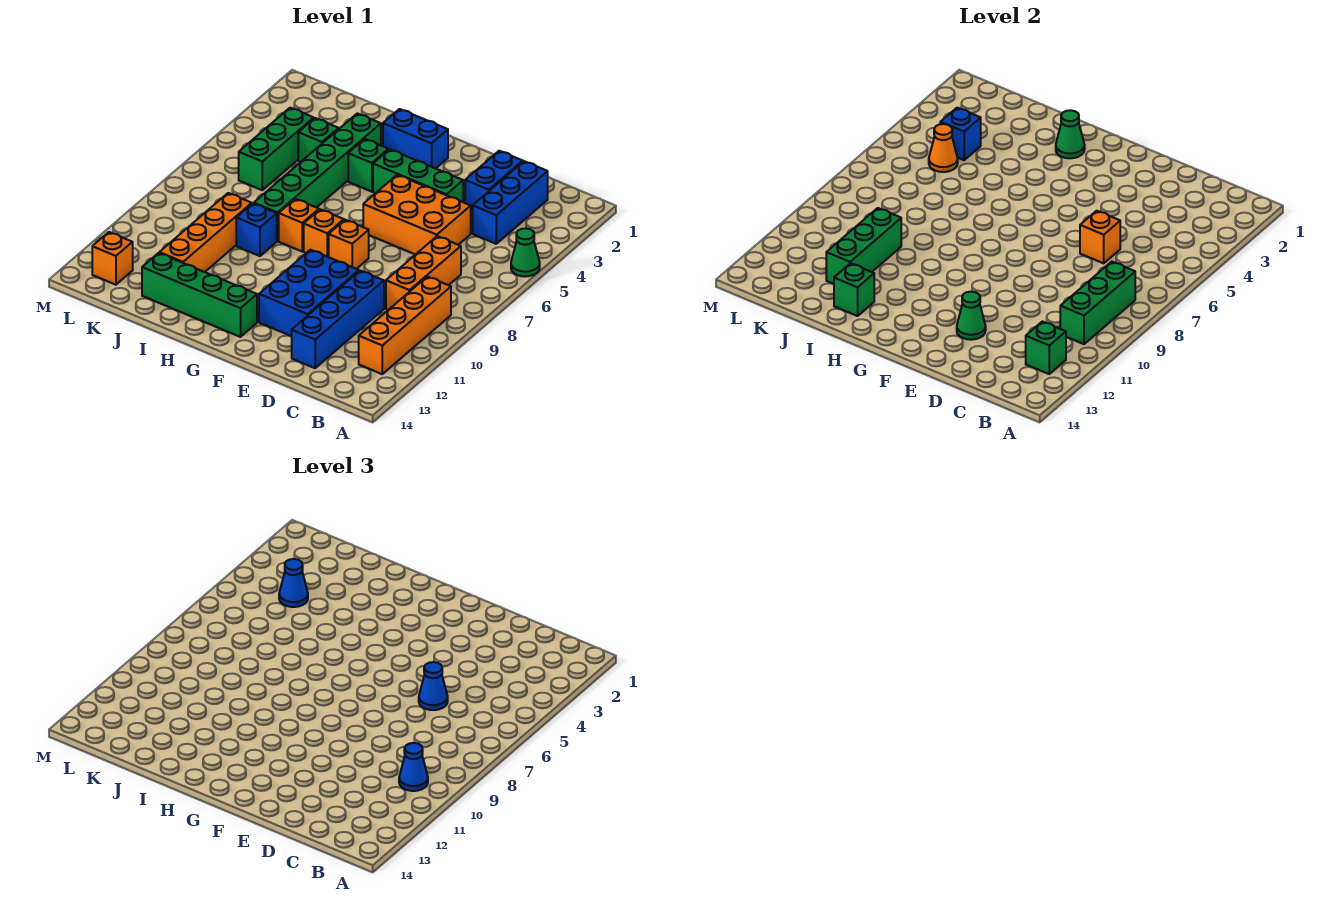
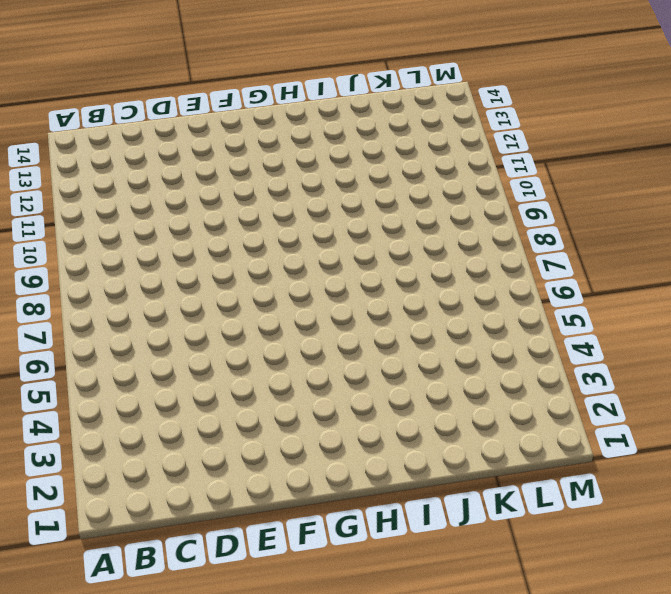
none -> green 1x1 cone [511,228,540,277]
none -> orange 1x4 brick [359,277,451,374]
none -> blue 1x3 brick [473,161,548,244]
none -> orange 1x3 brick [386,236,461,310]

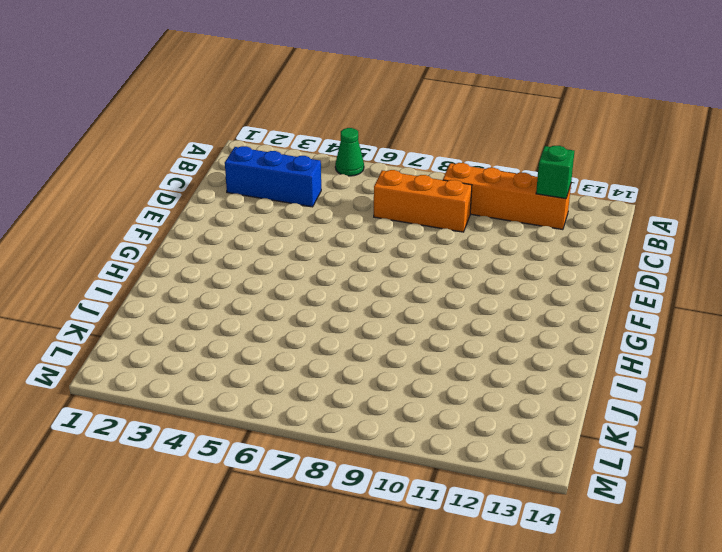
none -> blue 1x2 brick [465,151,523,212]
none -> orange 2x3 brick [363,175,471,255]
none -> blue 1x4 brick [292,271,384,368]
none -> green 1x3 brick [373,149,463,202]

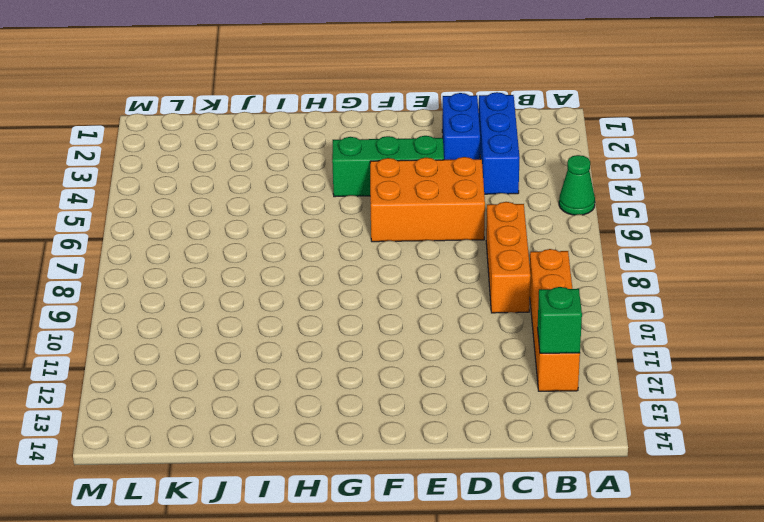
none -> blue 1x4 brick [292,271,384,368]
none -> blue 2x3 brick [259,250,359,336]
none -> orange 1x1 brick [329,220,369,269]
none -> blue 1x2 brick [383,109,448,168]

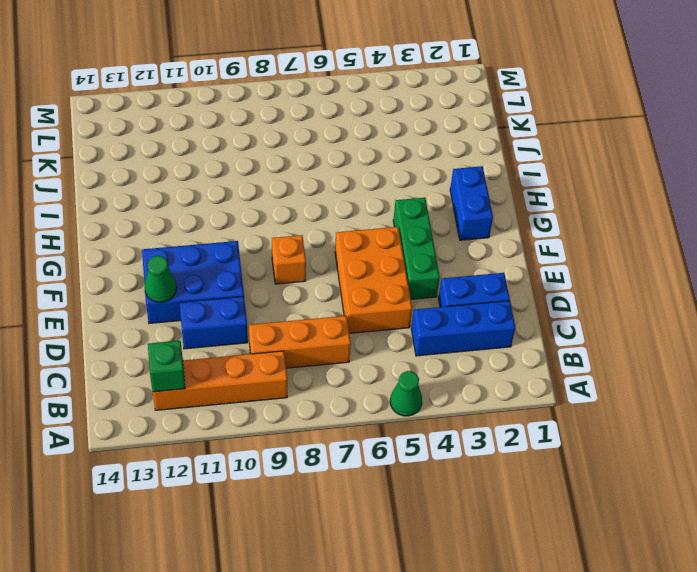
blue 1x2 brick [180,296,248,349] -> blue 1x4 brick [292,271,384,368]
none -> orange 1x1 brick [304,209,344,257]
none -> green 1x4 brick [142,253,257,337]
none -> green 1x1 brick [348,139,388,192]
none -> orange 1x1 brick [279,199,319,251]

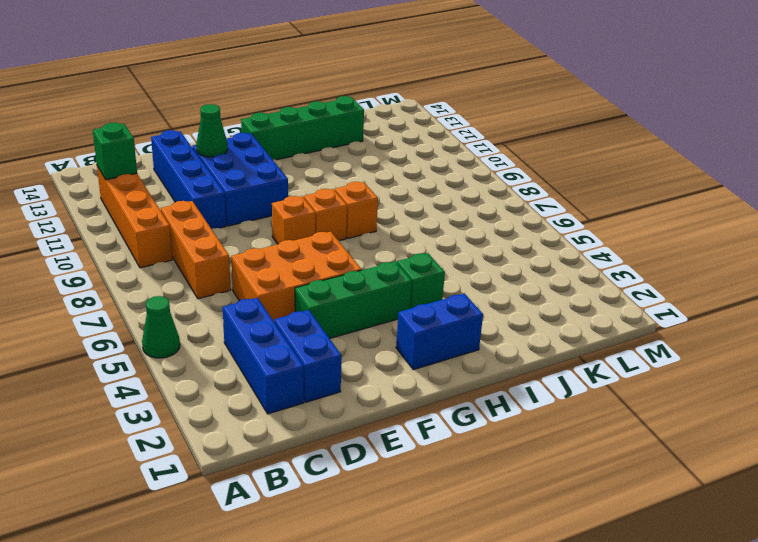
none -> green 1x6 brick [254,113,381,241]
none -> blue 1x1 brick [236,203,277,256]
none -> green 1x1 brick [298,118,339,162]
none -> orange 1x4 brick [159,193,252,272]

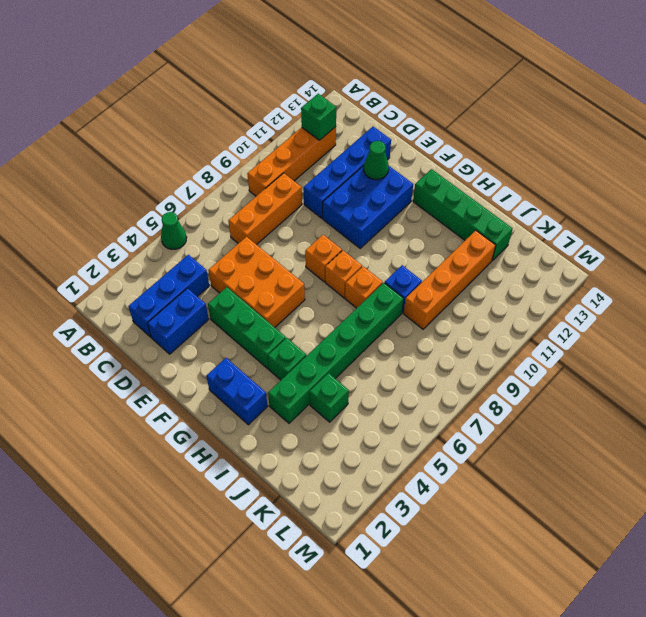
none -> green 1x3 brick [239,108,314,190]
none -> orange 1x1 brick [92,232,133,285]
none -> green 1x3 brick [1060,262,1135,344]
none -> orange 1x1 brick [1080,211,1120,263]

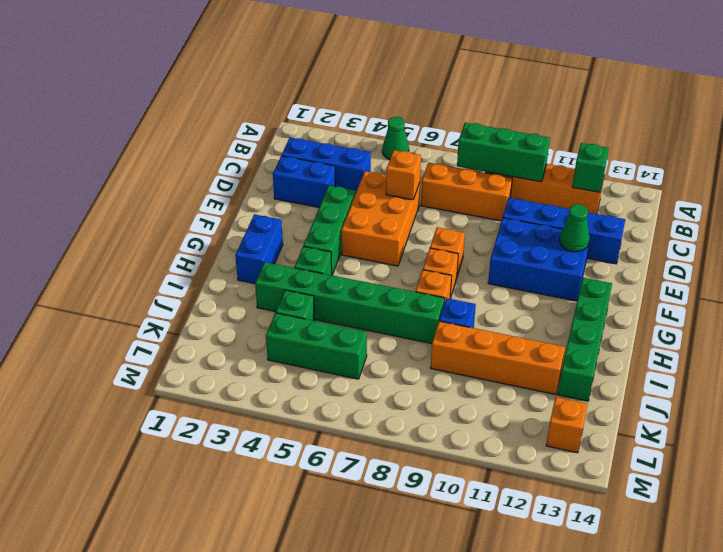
none -> green 1x1 cone [1056,110,1085,158]
none -> green 1x1 brick [834,263,874,316]
none -> green 1x3 brick [826,208,901,284]
none -> blue 1x1 brick [940,108,981,160]

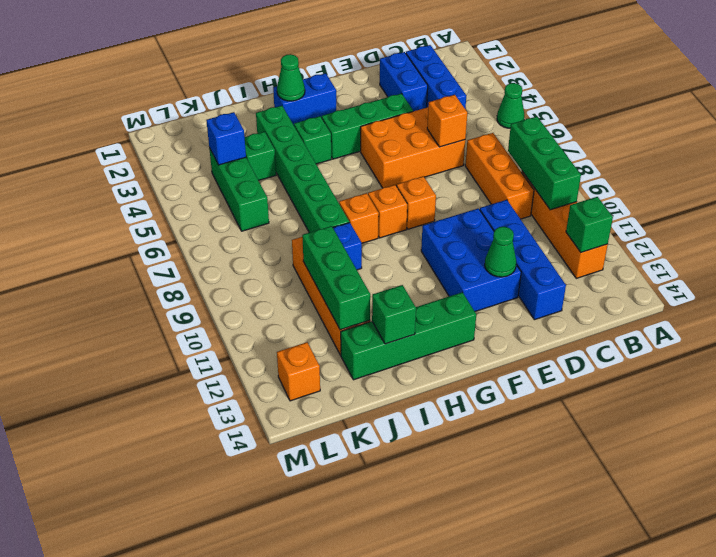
none -> orange 1x1 cone [929,124,958,172]
none -> blue 1x1 cone [399,743,428,791]
none -> blue 1x1 cone [419,662,448,710]
none -> blue 1x1 cone [279,559,308,607]

